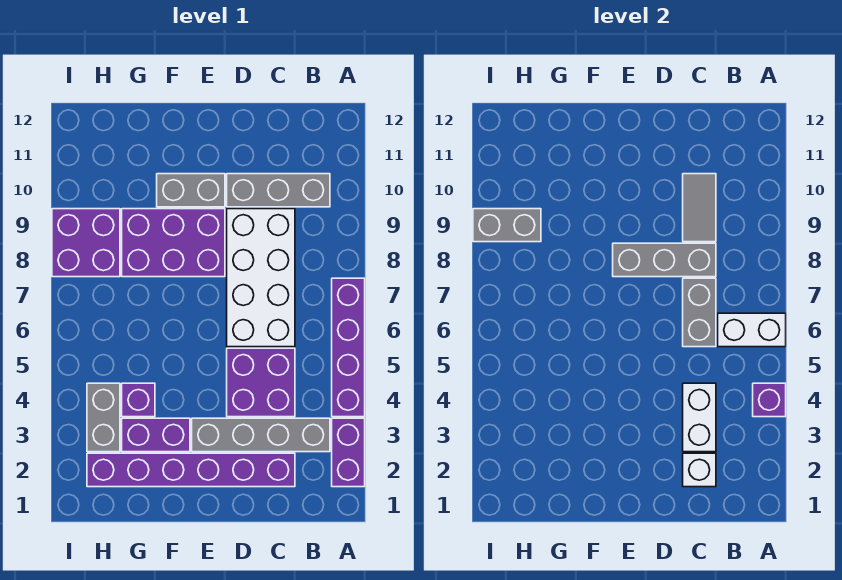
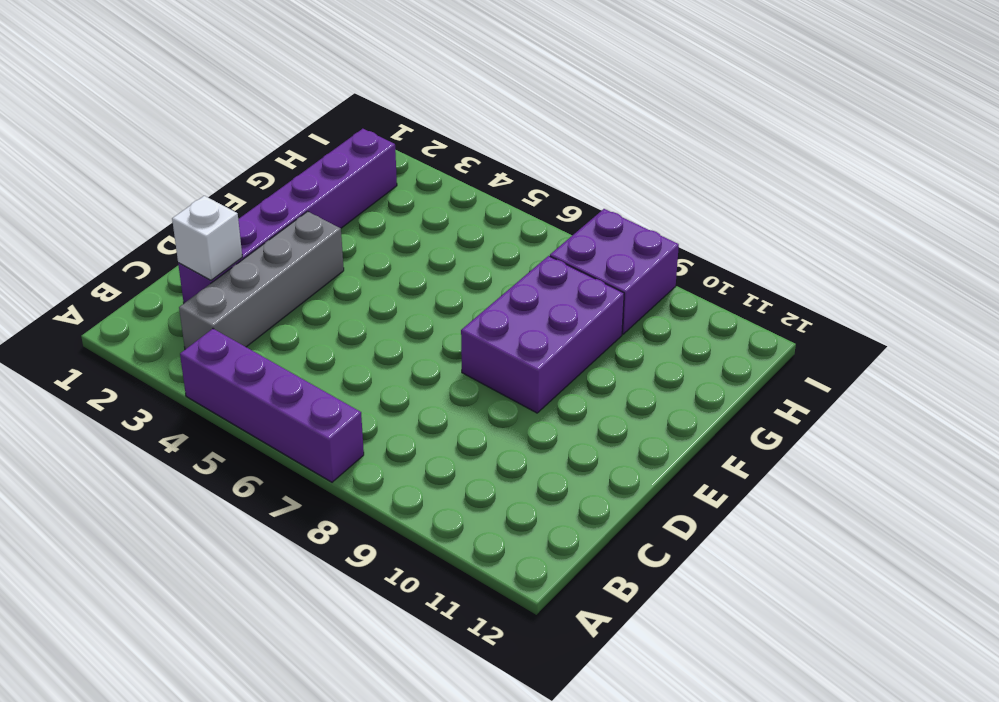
none -> purple 1x2 brick [332,418,365,487]
none -> grey 1x3 brick [227,174,330,207]
none -> purple 2x2 brick [227,348,295,417]

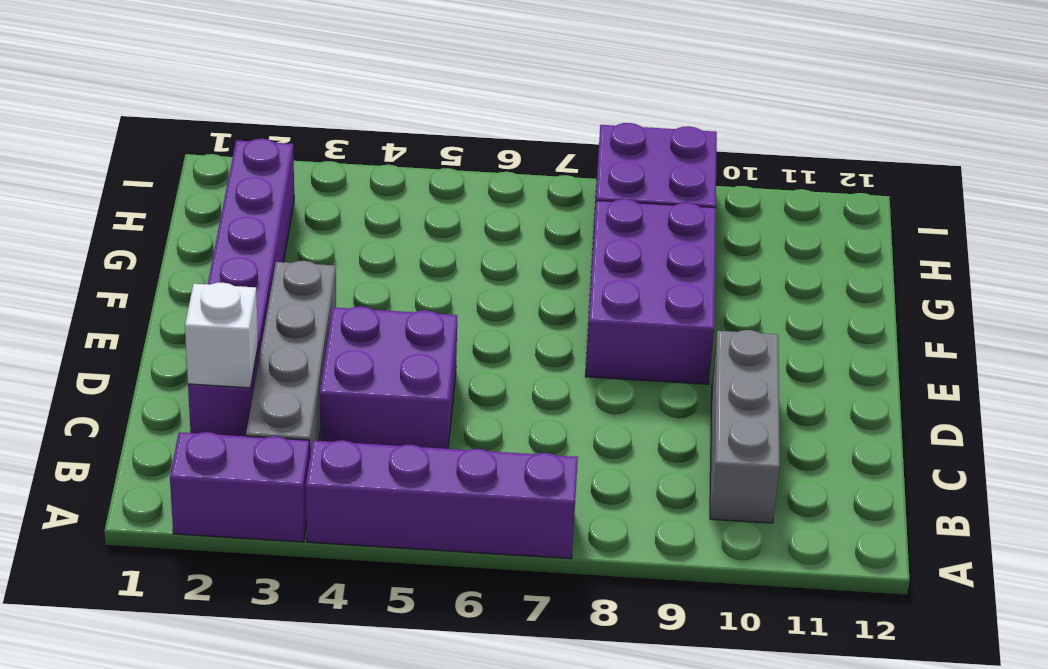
none -> white 2x4 brick [227,209,295,347]
none -> grey 1x2 brick [157,174,225,207]
none -> purple 1x2 brick [122,418,190,452]

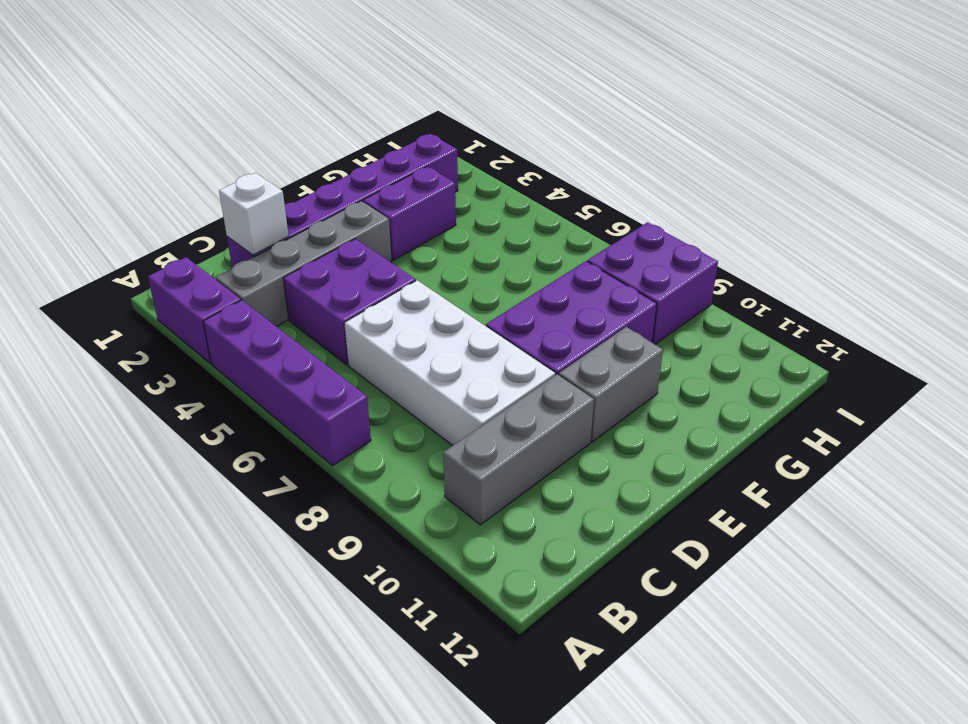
none -> purple 1x1 brick [122,383,155,417]
none -> grey 1x2 brick [87,383,120,452]
none -> purple 1x1 brick [753,383,786,417]

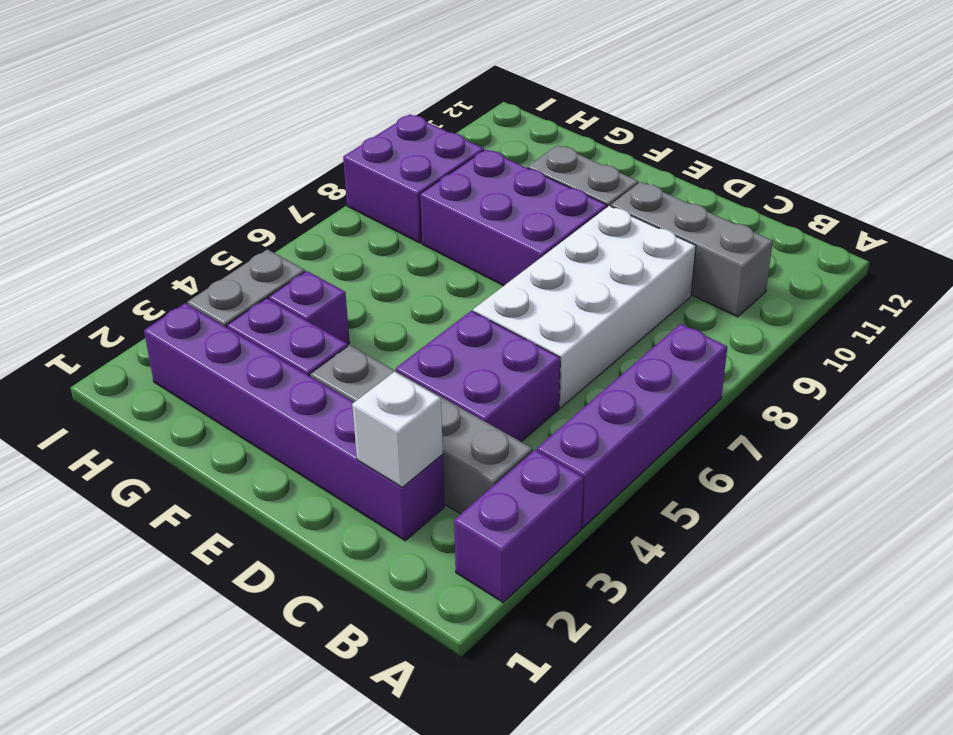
none -> purple 1x1 brick [753,383,786,417]
none -> white 1x2 brick [718,313,786,347]
none -> white 1x2 brick [683,383,716,452]

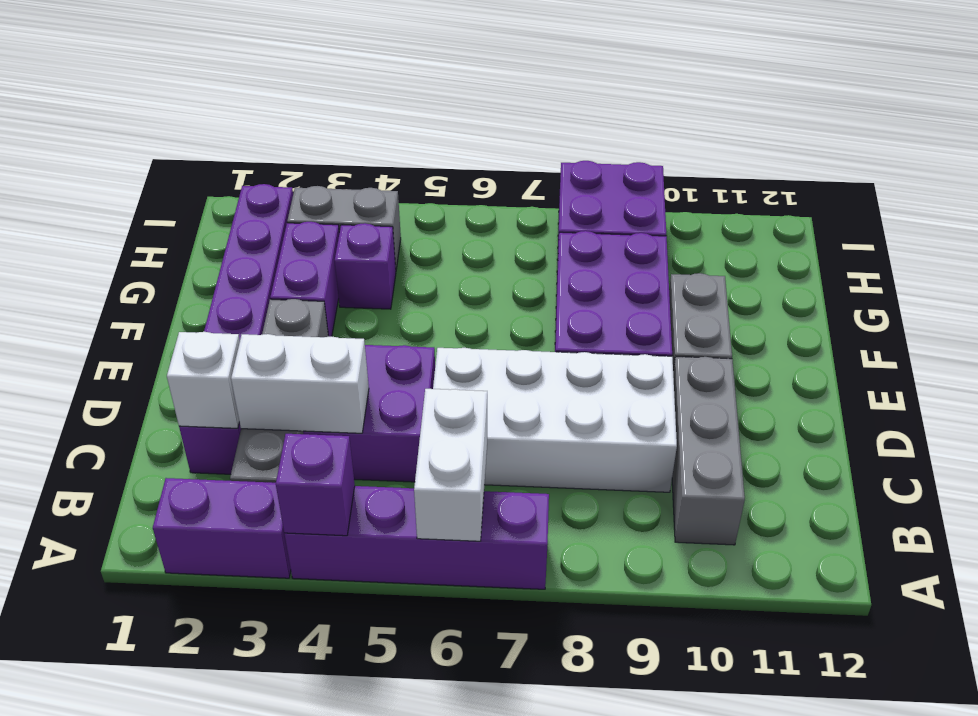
none -> grey 1x2 brick [683,278,716,347]
none -> grey 1x3 brick [613,243,716,277]
none -> grey 1x2 tile [683,174,716,242]

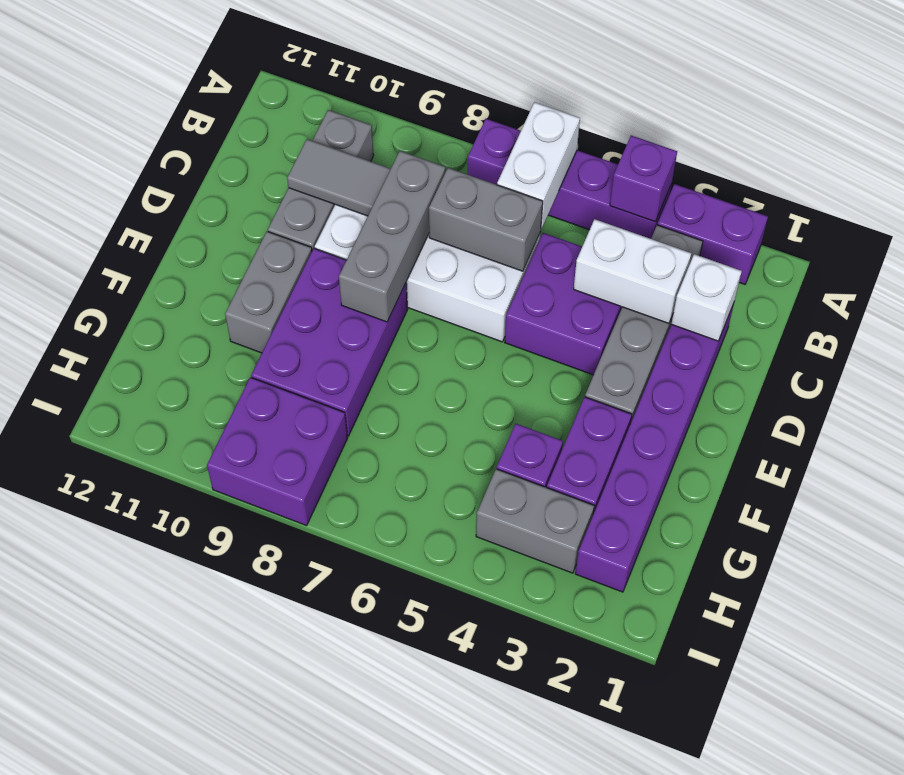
none -> grey 1x2 brick [473,209,541,242]

